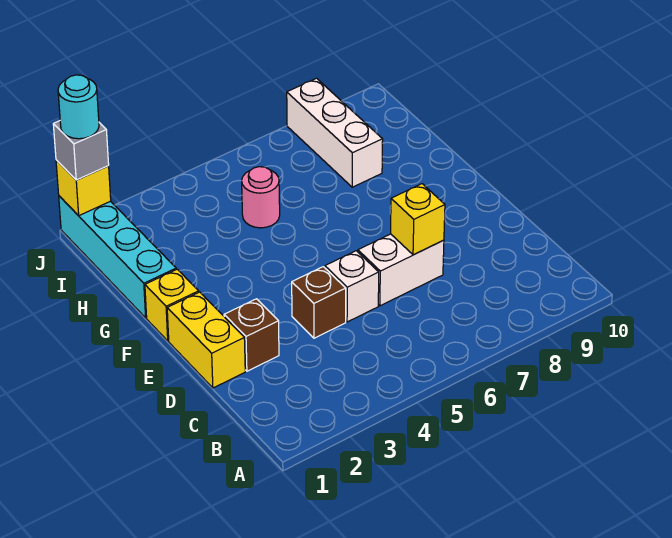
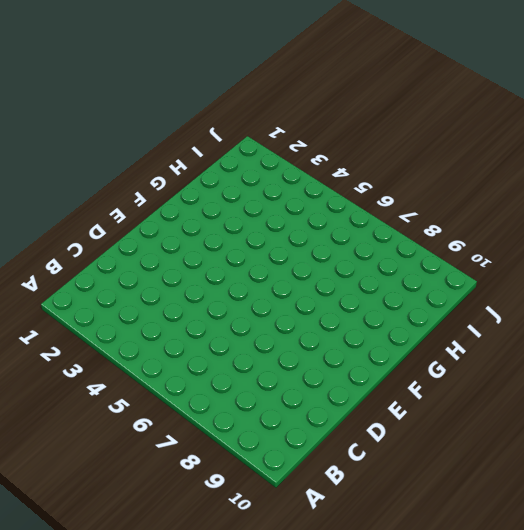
none -> yellow 1x2 brick [167,292,245,388]
none -> brown 1x1 brick [224,299,279,371]
none -> brown 1x1 brick [292,267,346,338]

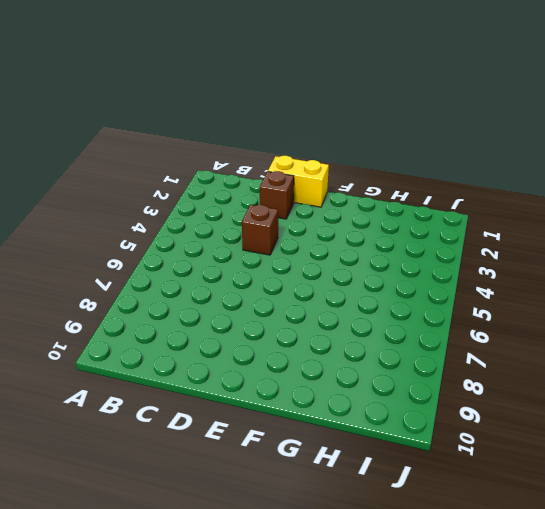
none -> white 1x1 brick [325,251,379,322]
none -> white 1x2 brick [358,234,444,306]
none -> yellow 1x1 brick [145,269,199,341]

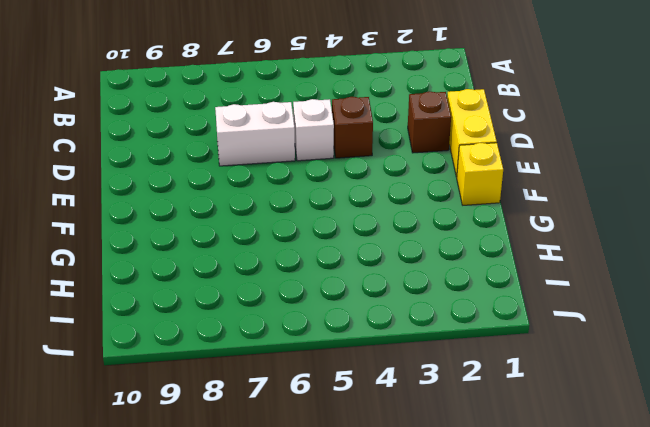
none -> cyan 1x4 brick [59,196,176,318]
none -> pink 1x1 round brick [242,167,280,228]
none -> white 1x3 brick [287,78,383,187]

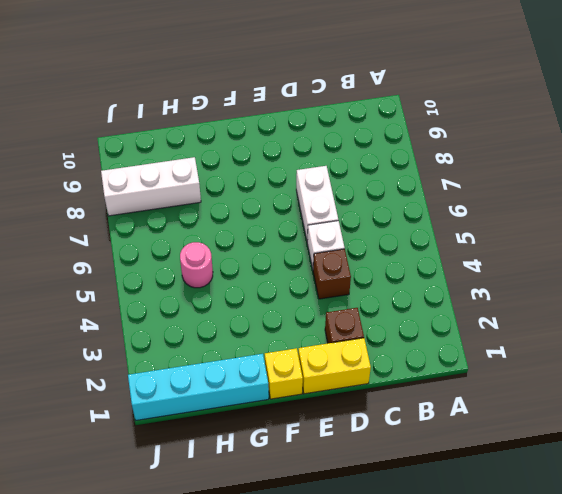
none -> yellow 1x1 brick [391,184,445,255]
none -> yellow 1x1 brick [56,160,111,216]
none -> grey 1x1 brick [53,121,109,180]

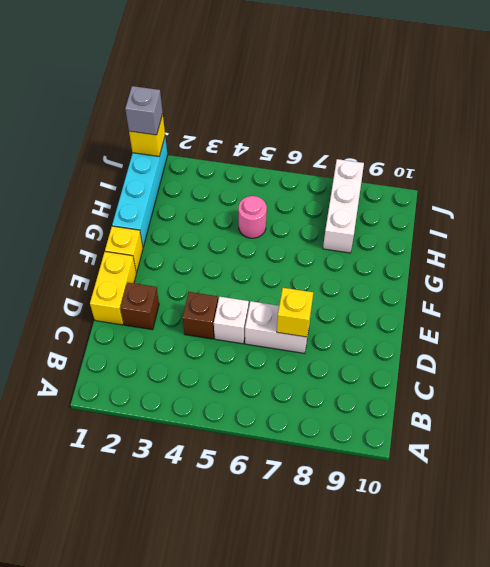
none -> cyan 1x1 round brick [58,75,99,139]

